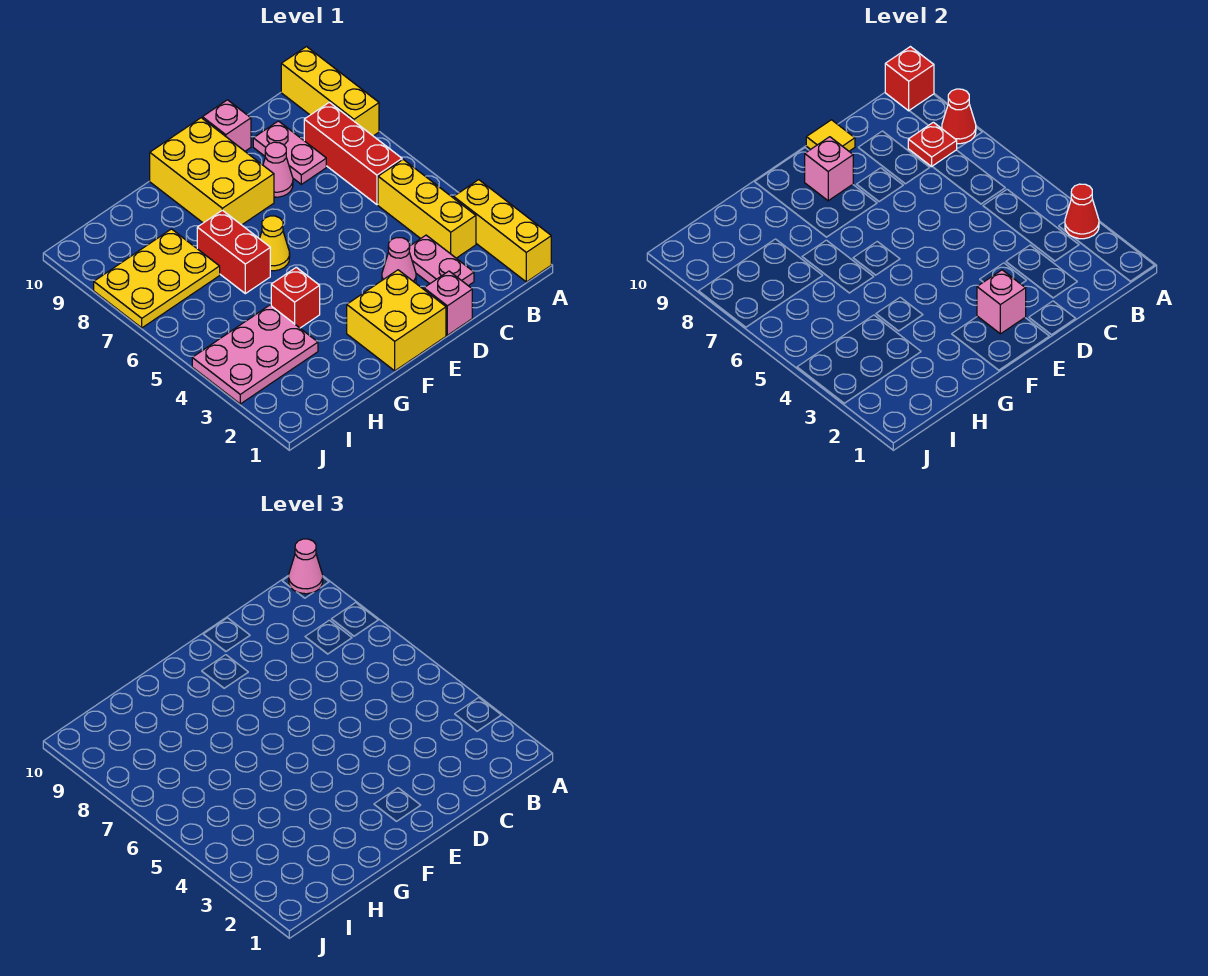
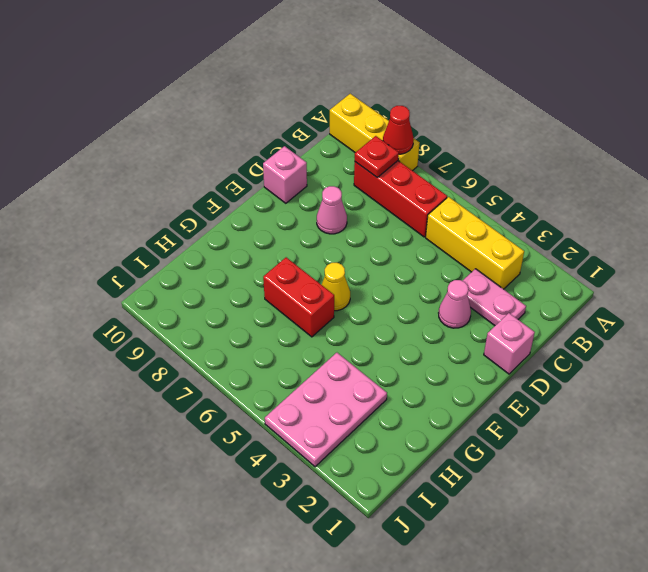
none -> yellow 1x3 brick [454,180,551,282]
none -> pink 1x2 plate [253,121,326,184]
none -> yellow 2x2 brick [347,270,446,371]

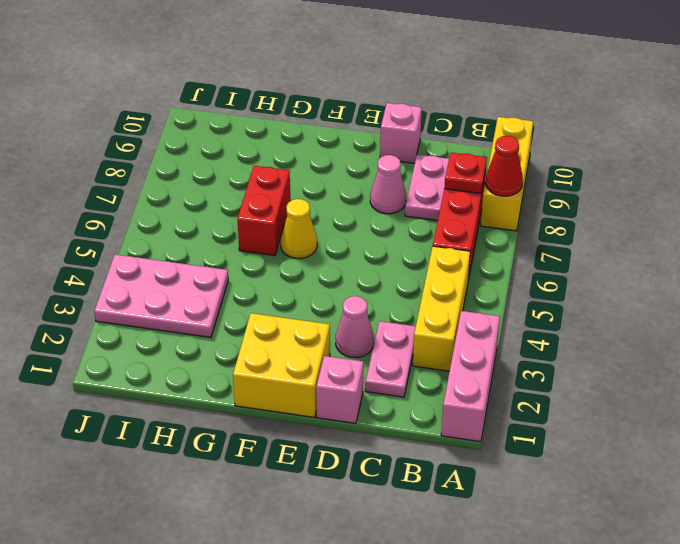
pink 1x3 brick [441,311,500,442] -> yellow 1x3 brick [454,180,551,282]
none -> yellow 2x3 brick [150,118,274,225]
none -> red 1x1 brick [271,267,320,328]
none -> yellow 2x3 plate [94,229,220,328]

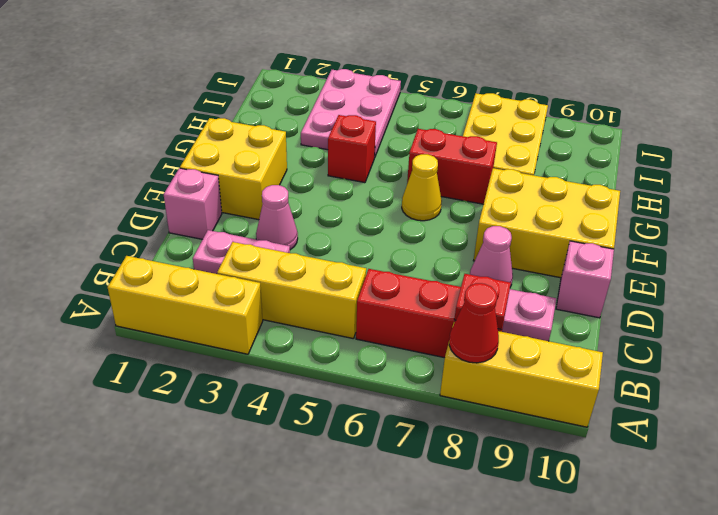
none -> red 1x1 cone [1065,184,1099,239]
none -> red 1x1 brick [885,47,934,111]
none -> yellow 1x1 tile [806,120,855,151]

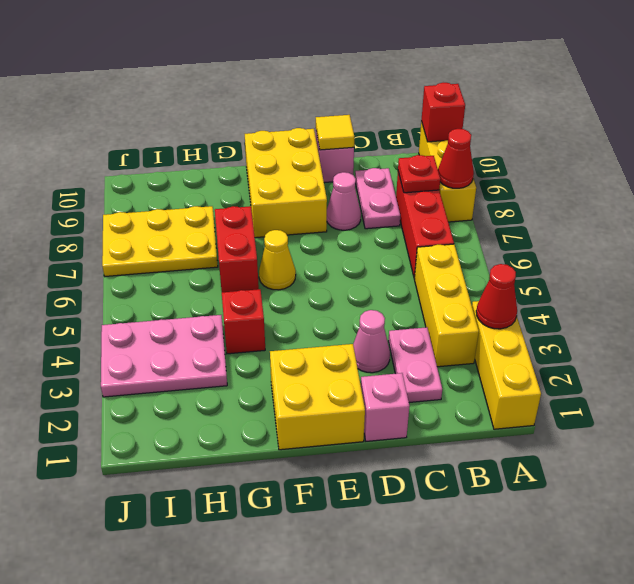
none -> pink 1x1 brick [977,270,1026,334]
none -> pink 1x1 brick [805,137,853,201]
none -> pink 1x1 cone [289,539,323,594]

